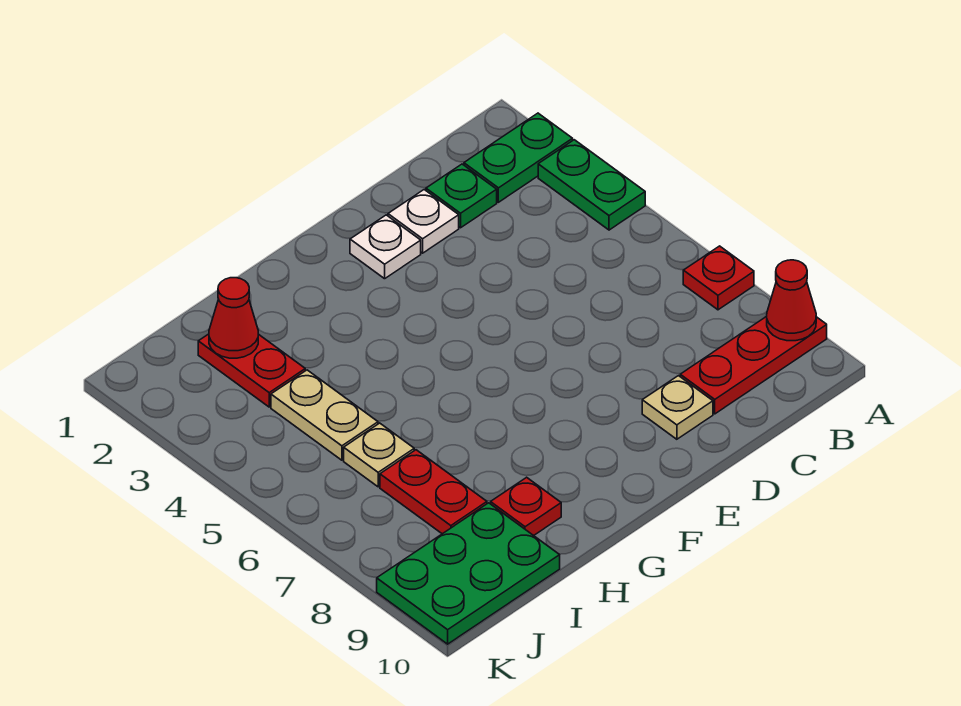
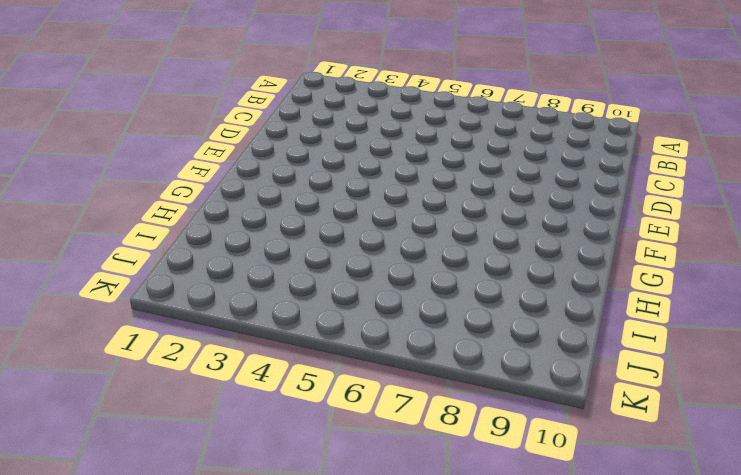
none -> green 1x2 plate [464,113,573,202]
none -> green 1x2 plate [538,140,645,230]
none -> red 1x1 plate [683,246,754,310]

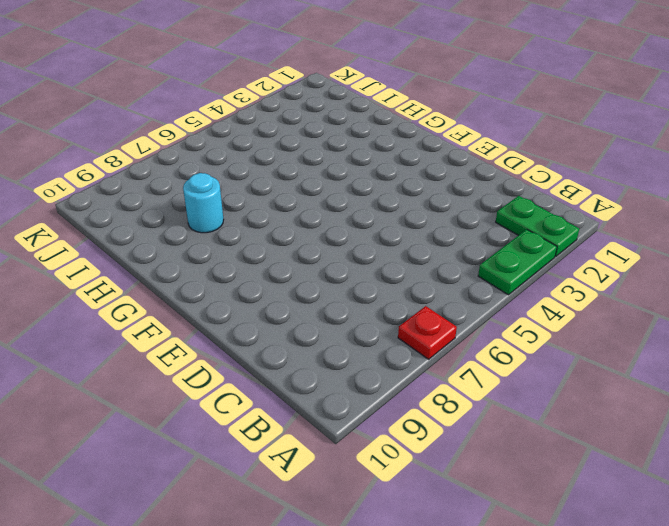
cyan 1x1 round brick [183,173,224,233] -> none
none -> red 1x3 plate [680,316,827,414]
none -> green 1x1 plate [426,164,497,228]
none -> white 1x1 plate [388,190,459,253]

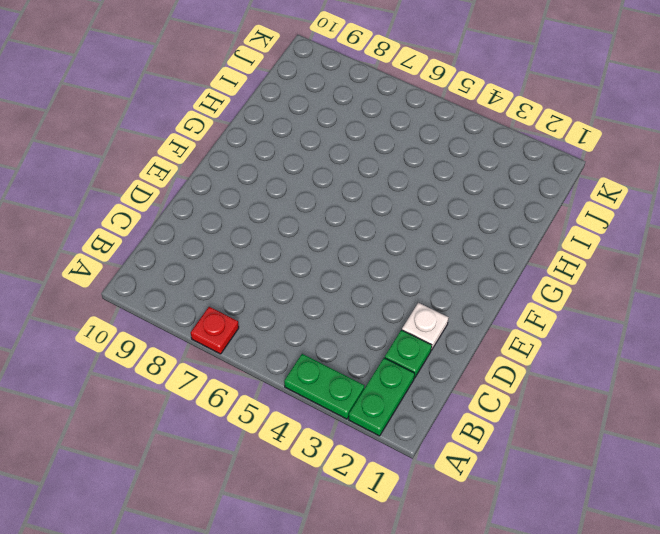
none -> red 1x3 plate [680,316,827,414]
none -> tan 1x1 plate [642,376,713,439]
none -> white 1x1 plate [350,215,421,279]

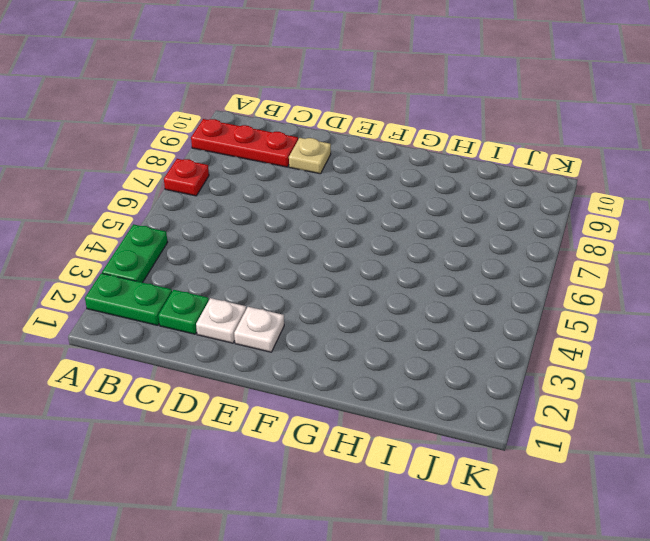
none -> red 1x1 plate [491,477,561,536]
none -> red 1x2 plate [198,334,305,407]
none -> tan 1x2 plate [271,370,378,460]

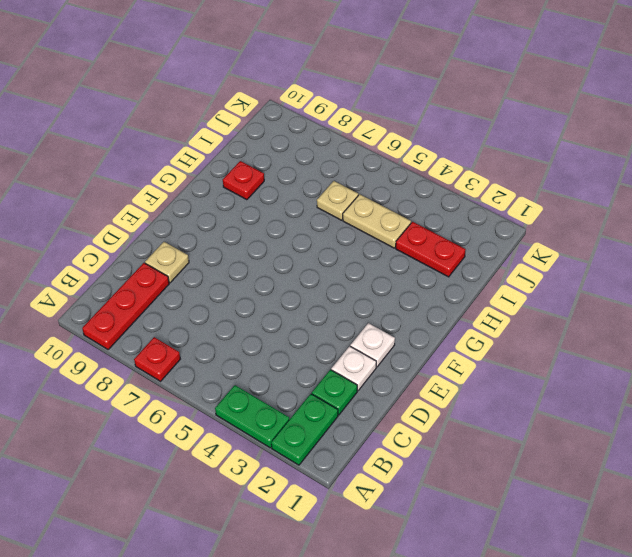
none -> red 1x2 plate [380,450,487,534]
none -> green 2x3 plate [377,503,560,644]
none -> red 1x1 cone [767,260,816,341]

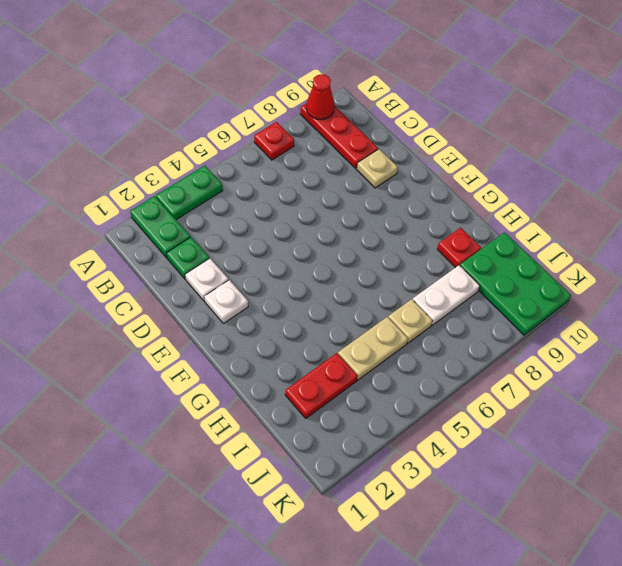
white 1x2 plate [413,265,480,325] -> red 1x2 plate [380,450,487,534]
none -> red 1x1 cone [209,278,258,358]

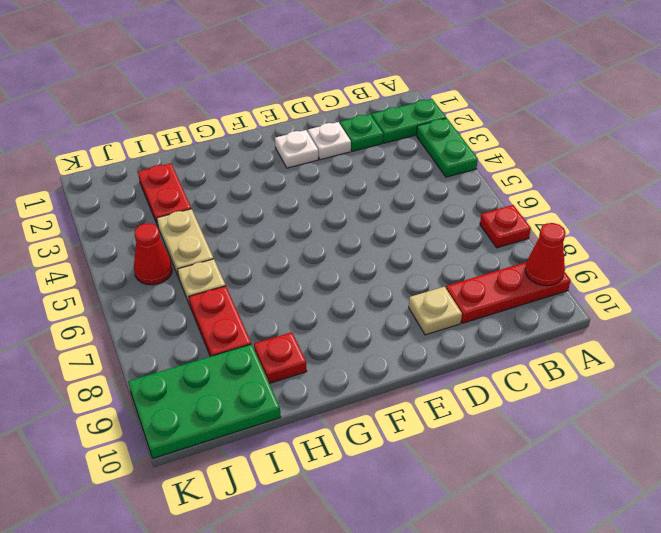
red 1x1 cone [134,223,172,285] -> red 1x1 cone moved to [209,278,258,358]

